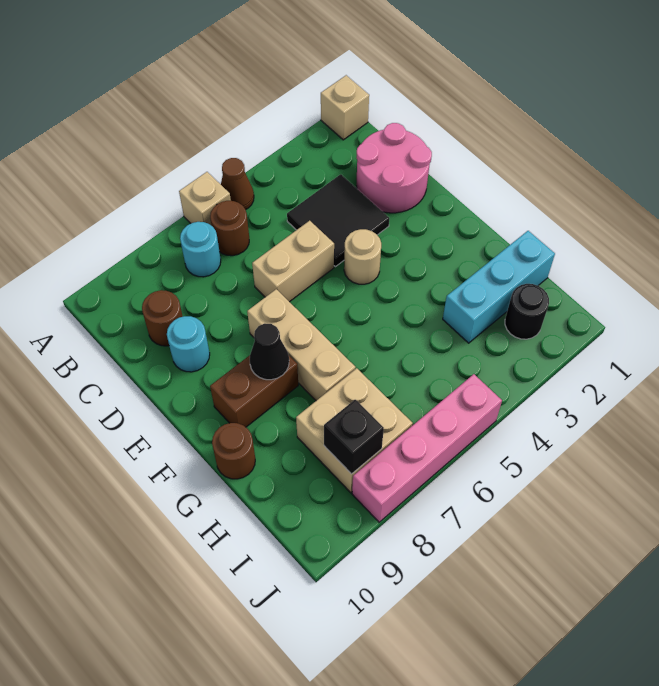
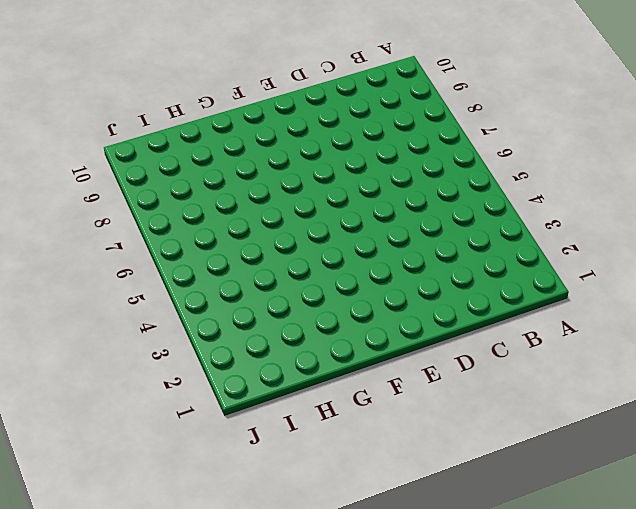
none -> tan 1x1 brick [321,75,369,140]
none -> brown 1x1 cone [221,158,254,210]
none -> tan 1x1 brick [179,172,231,226]

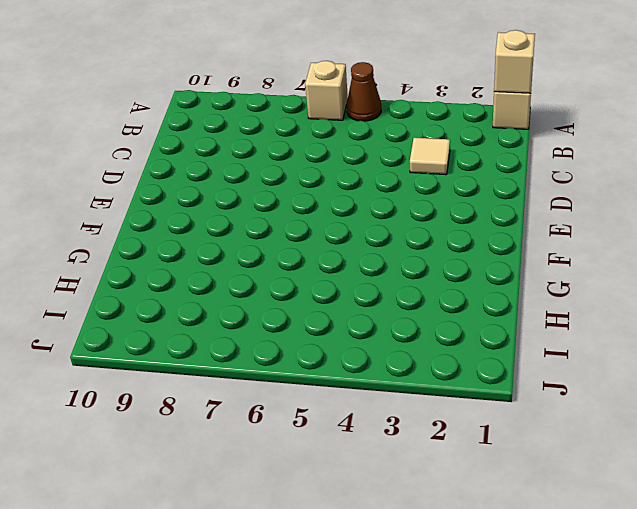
tan 1x1 brick [494,30,535,93] -> none
tan 1x1 tile [410,138,450,175] -> black 2x2 tile [287,174,389,267]
none -> brown 1x1 round brick [210,201,249,256]
none -> cyan 1x1 round brick [180,222,221,277]
none -> pink 2x2 round brick [357,123,432,213]

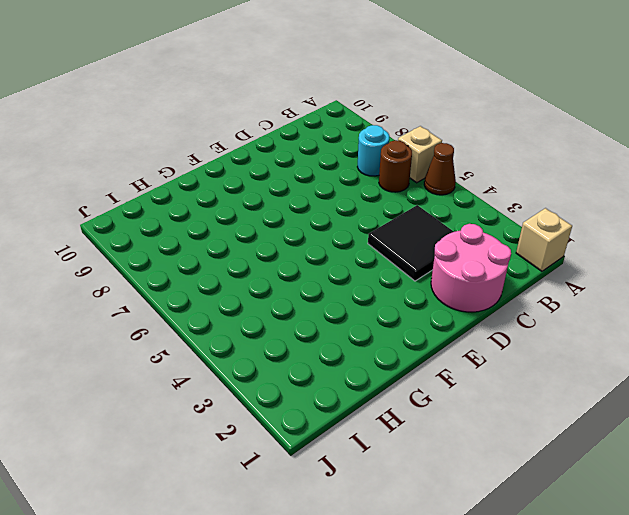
none -> brown 1x1 round brick [142,290,183,346]
none -> tan 1x2 brick [252,221,334,302]
none -> cyan 1x1 round brick [167,316,210,372]

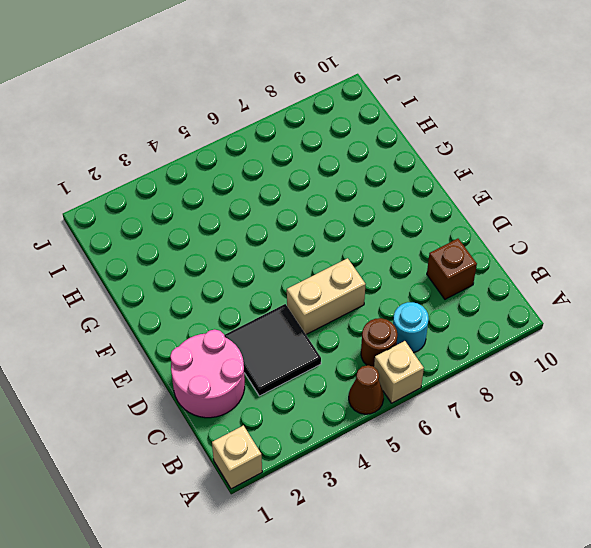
brown 1x1 brick [427,239,477,299] -> brown 1x1 round brick [142,290,183,346]
none -> cyan 1x1 round brick [167,316,210,372]
none -> tan 1x1 round brick [344,229,381,284]
none -> tan 1x3 brick [247,289,356,401]

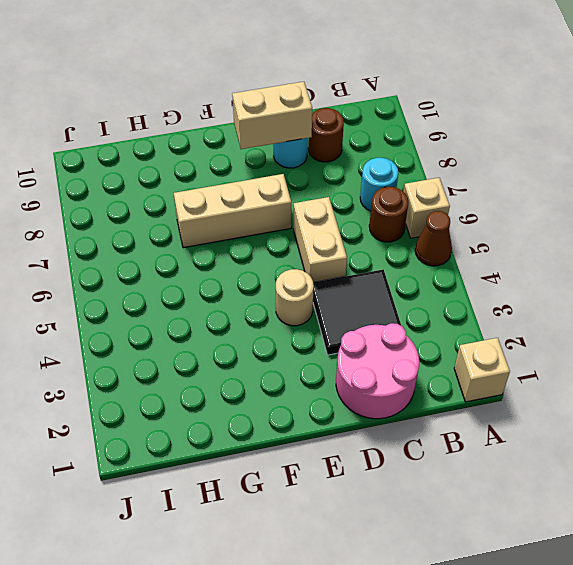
tan 1x2 brick [232,82,312,149] -> none
none -> brown 1x2 brick [210,355,298,427]
none -> brown 1x1 round brick [212,423,255,479]
none -> cyan 1x3 brick [443,231,555,343]

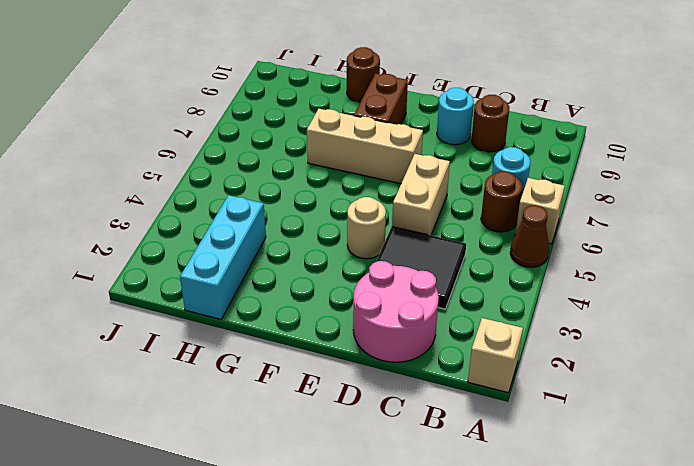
none -> tan 2x2 brick [296,368,413,493]
none -> black 1x1 round brick [505,284,549,339]
none -> pink 1x4 brick [352,374,502,522]

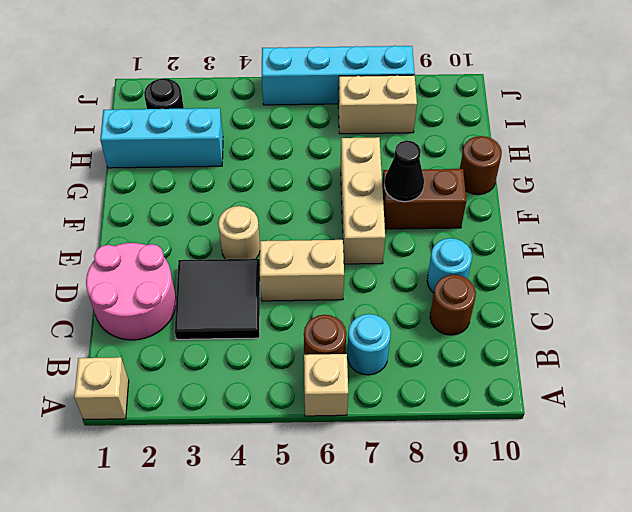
tan 1x2 brick [338,75,417,134] -> tan 2x2 brick [296,368,413,493]
cyan 1x4 brick [262,46,415,105] -> pink 1x4 brick [352,374,502,522]
none -> brown 1x1 cone [221,158,254,210]
none -> black 1x1 brick [324,400,384,474]

